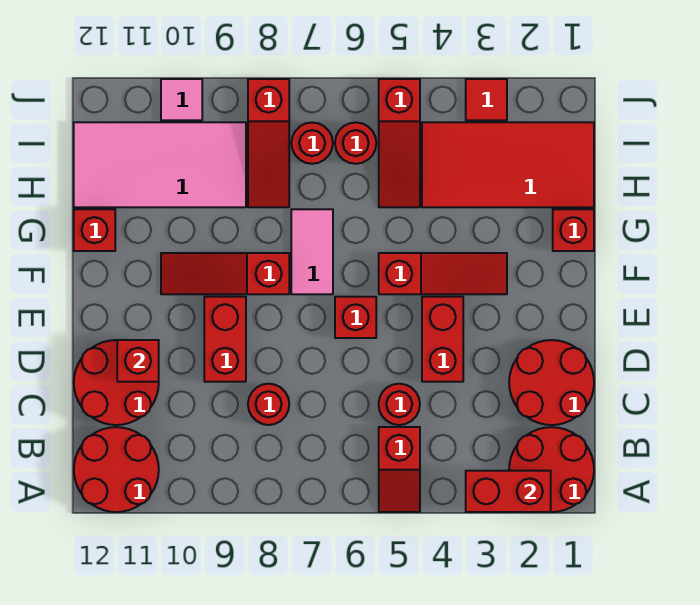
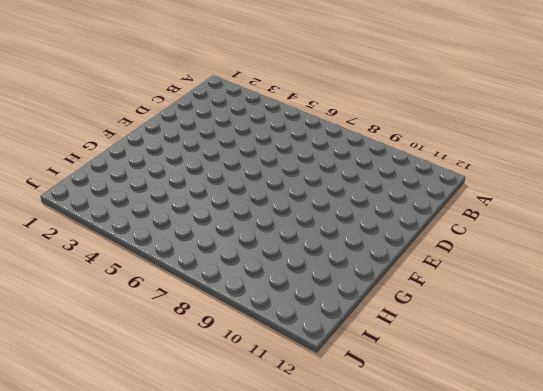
none -> red 2x2 round brick [509,427,594,512]
none -> red 1x2 slope [379,427,420,512]
none -> red 2x2 round brick [74,427,159,512]

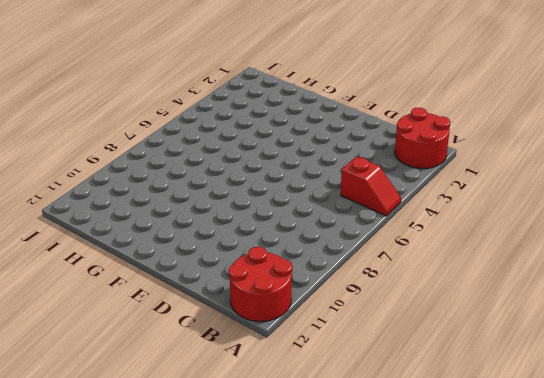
none -> red 2x2 round brick [509,340,594,425]
none -> red 1x1 round brick [379,384,420,425]
none -> red 1x1 round brick [248,384,289,425]

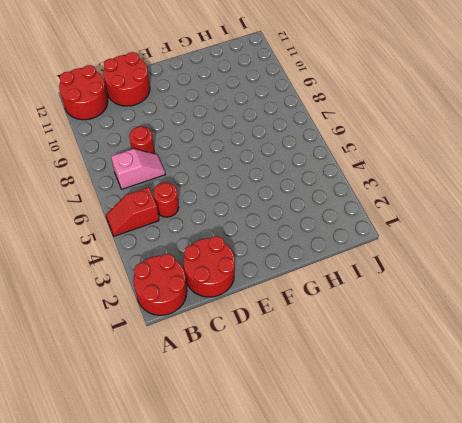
pink 1x2 slope [111,149,165,189] -> none
none -> red 1x2 brick [422,297,463,382]
none -> red 1x2 brick [204,297,246,382]
none -> red 1x1 brick [335,297,376,338]

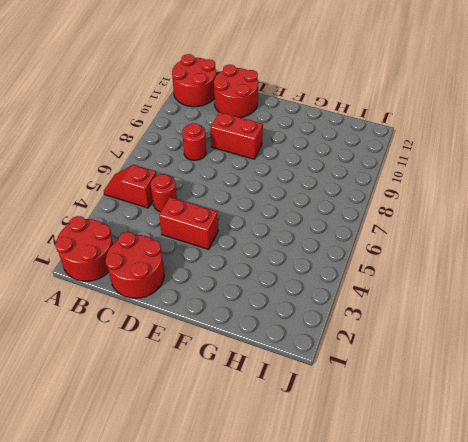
none -> red 1x1 brick [335,297,376,338]
none -> red 1x3 slope [379,253,507,294]
none -> pink 1x2 tile [291,209,333,294]

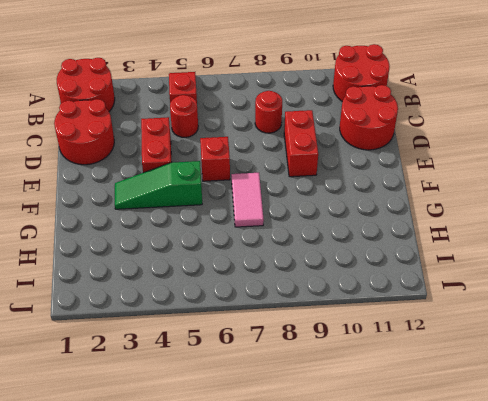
green 1x3 slope [115,161,202,209] -> red 1x3 slope [379,253,507,294]
none -> red 1x3 slope [161,253,289,294]
none -> red 1x1 brick [553,209,594,251]
none -> red 1x1 brick [74,209,115,251]

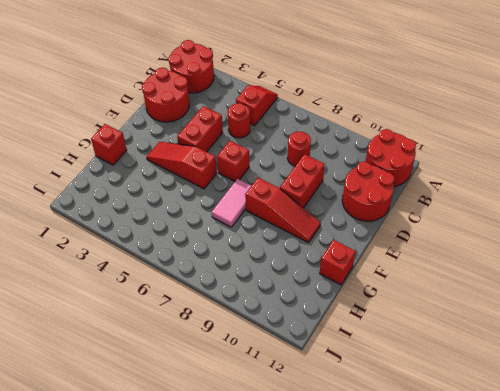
none -> red 2x4 tile [422,122,594,207]
none -> red 1x3 slope [379,79,420,207]
none -> red 1x3 slope [248,79,289,207]

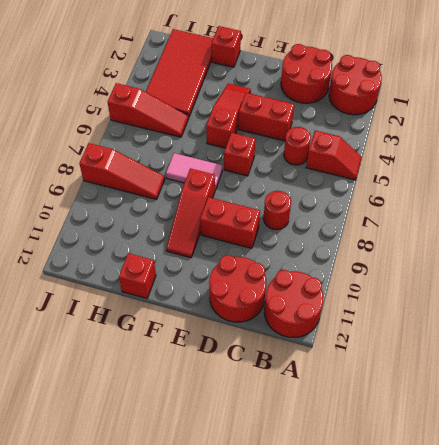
none -> pink 2x4 tile [74,122,246,207]
none -> red 1x1 round brick [335,122,376,164]
none -> red 1x1 round brick [292,122,333,164]

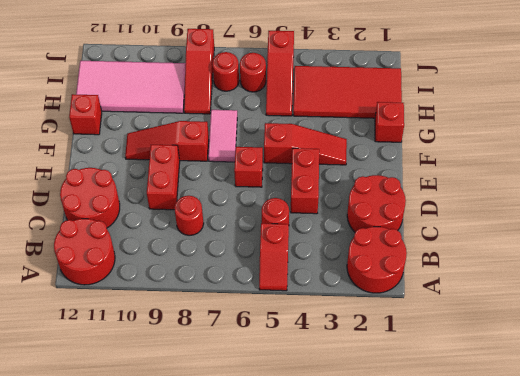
none -> red 1x1 tile [466,79,507,120]
none -> pink 1x1 tile [161,79,202,120]
none -> red 1x2 brick [466,471,551,512]

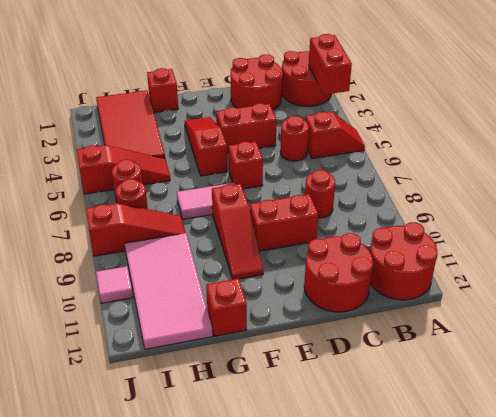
none -> red 1x1 tile [466,79,507,120]
none -> red 1x1 brick [117,340,159,382]

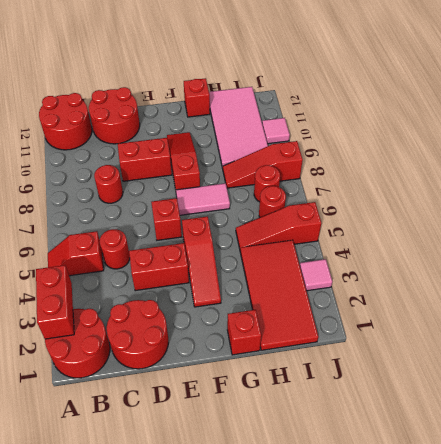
pink 1x1 tile [300,259,332,291] -> red 1x1 tile [466,79,507,120]
none -> red 1x1 brick [117,340,159,382]

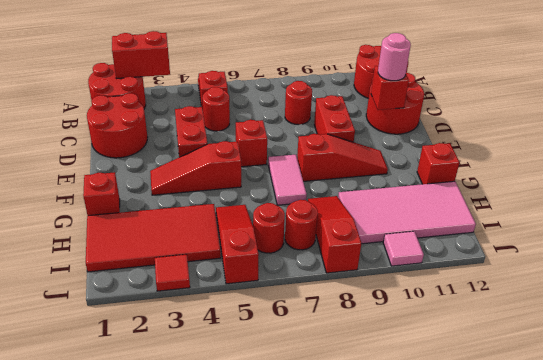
pink 1x1 round brick [378,33,411,81] -> none

